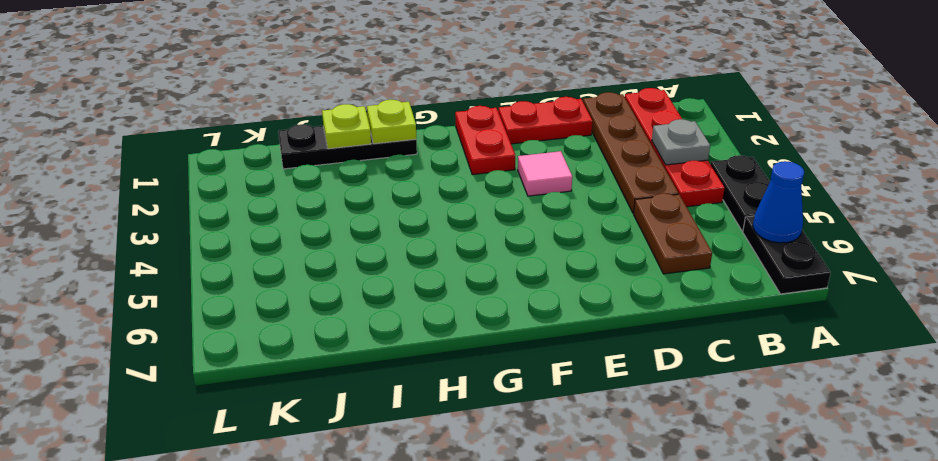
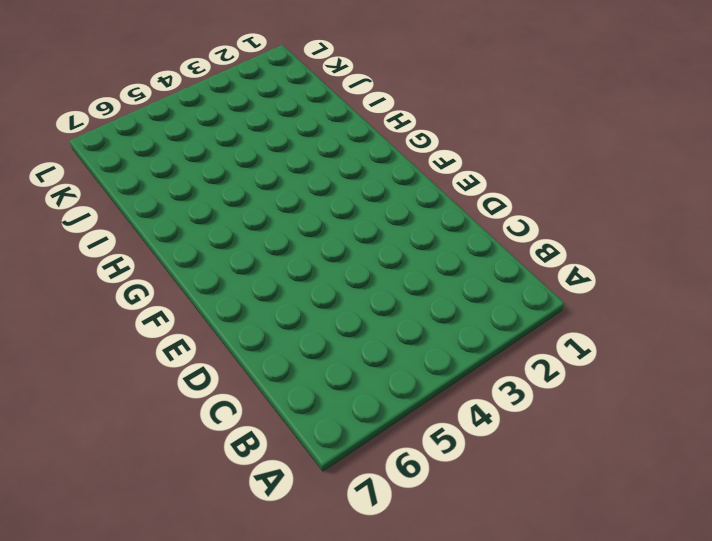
none -> black 1x2 plate [710,155,770,231]
none -> black 1x2 plate [743,216,831,294]
none -> red 1x4 plate [625,88,725,207]

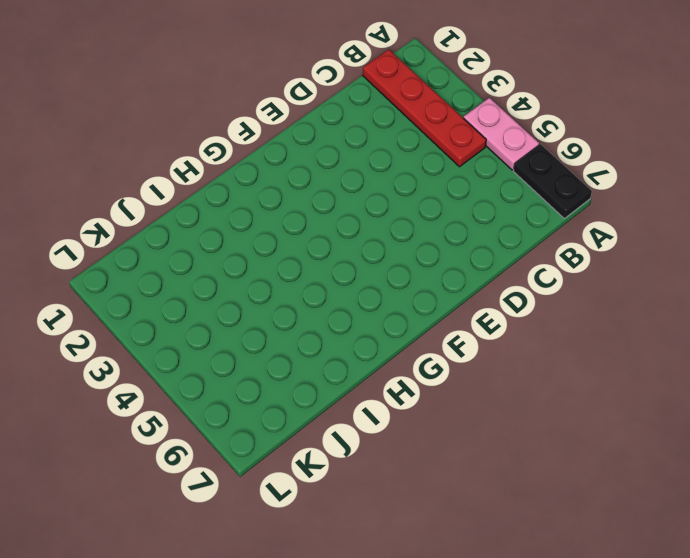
pink 1x2 plate [464,98,539,170] -> black 1x2 plate [710,155,770,231]
none -> brown 1x4 plate [583,92,679,213]
none -> brown 1x2 plate [634,193,712,274]
none -> red 1x2 plate [498,97,592,144]

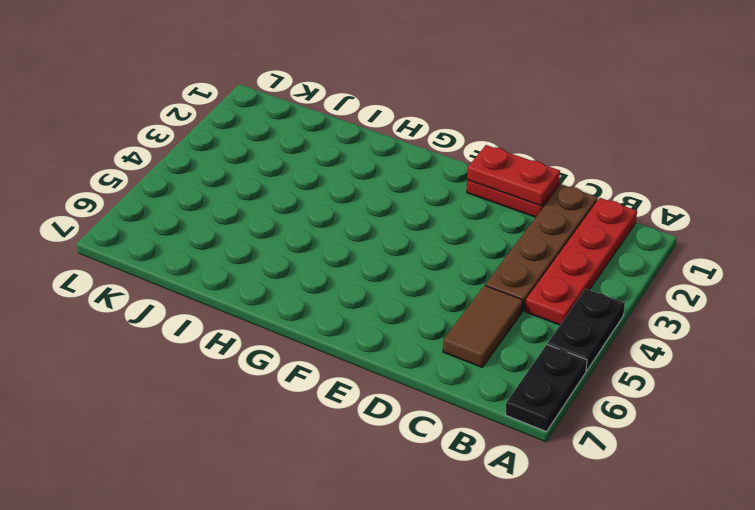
brown 1x2 tile [443,286,523,367] -> brown 1x2 plate [634,193,712,274]
red 1x2 plate [467,145,560,206] -> red 1x2 plate turned to [455,106,515,175]
none -> pink 1x1 tile [518,151,572,196]
none -> black 1x3 plate [278,124,417,169]
none -> blue 1x1 cone [753,161,804,243]

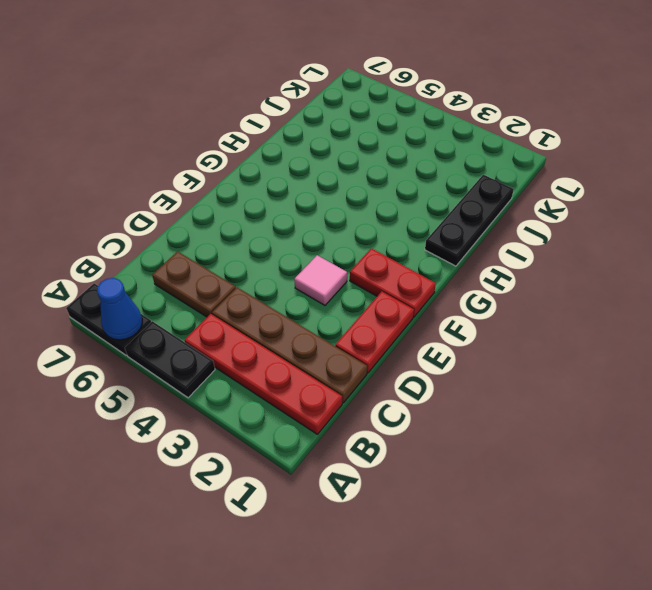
none -> grey 1x1 plate [652,119,710,165]
none -> lime 1x1 plate [367,100,416,144]
none -> lime 1x1 plate [322,104,371,149]

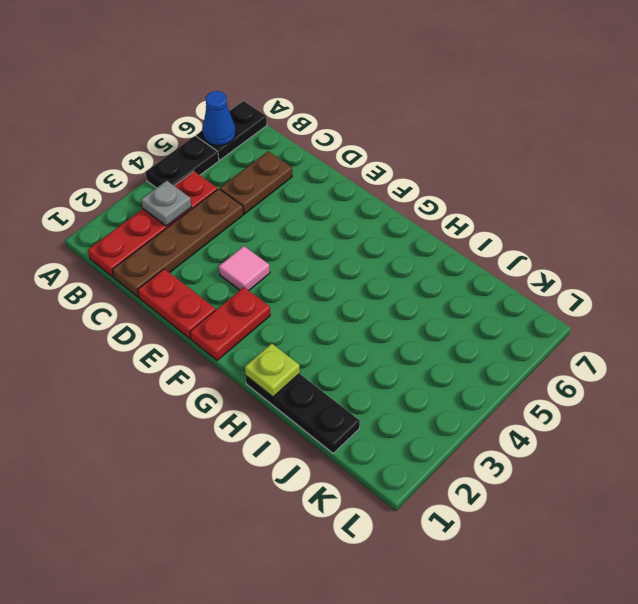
none -> lime 1x1 plate [322,104,371,149]

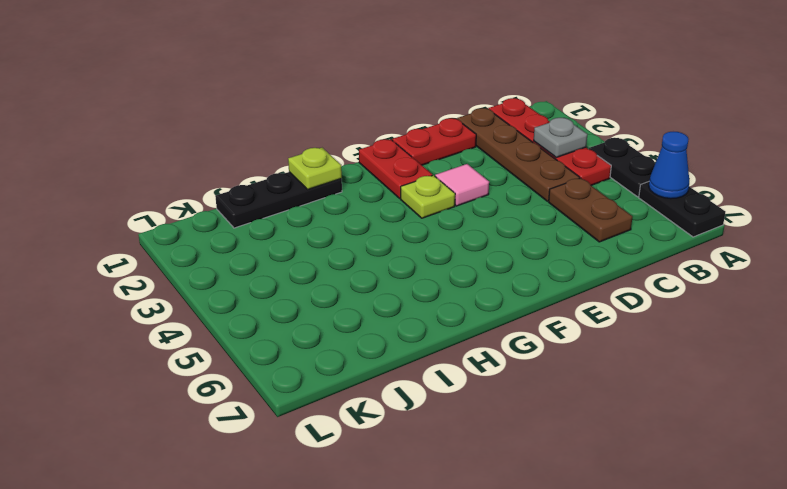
lime 1x1 plate [401,175,455,218] -> lime 1x1 plate moved to [322,104,371,149]

